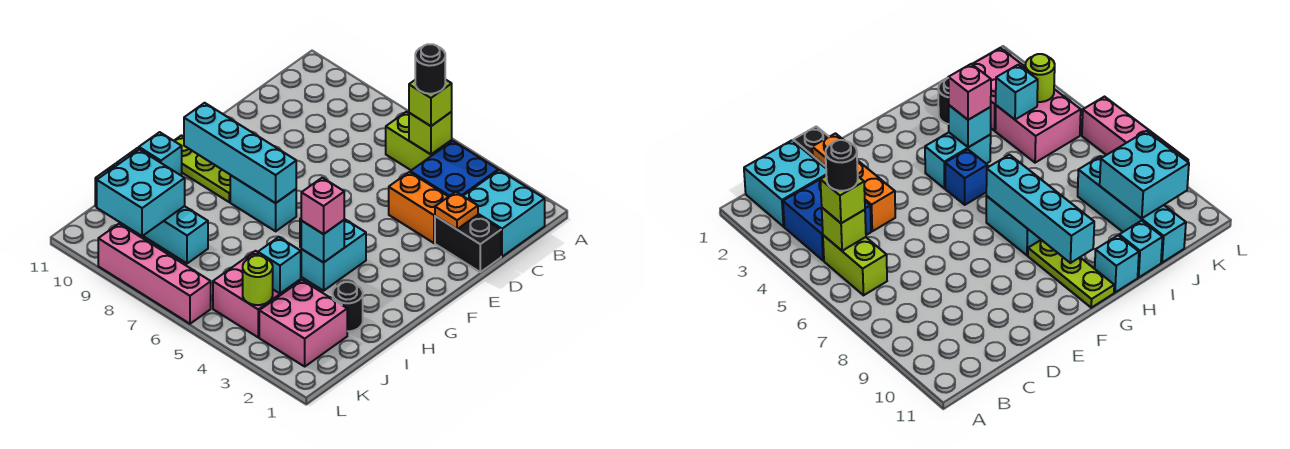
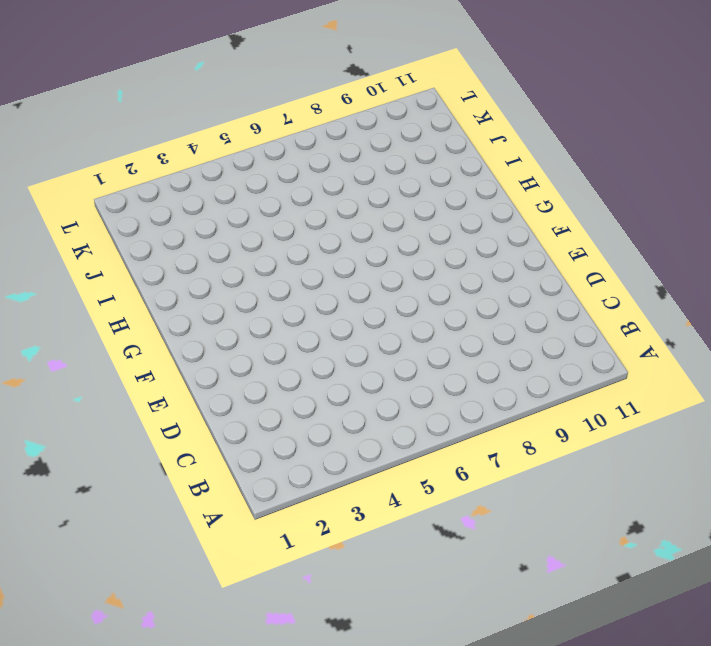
none -> cyan 2x2 brick [464,170,545,257]
none -> blue 2x2 brick [410,141,498,197]
none -> lime 1x2 brick [386,112,452,170]

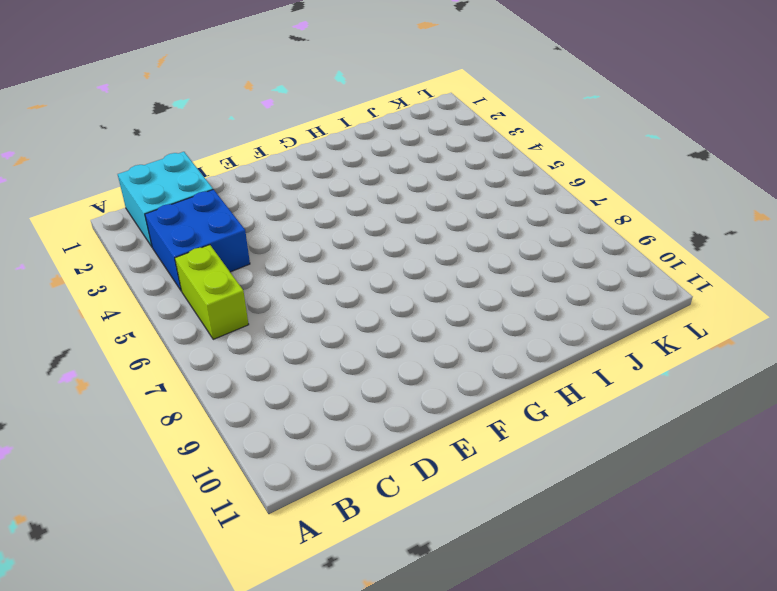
none -> black 1x2 brick [435,215,501,272]
none -> orange 1x2 brick [389,172,448,243]
none -> cyan 1x2 brick [301,219,366,291]

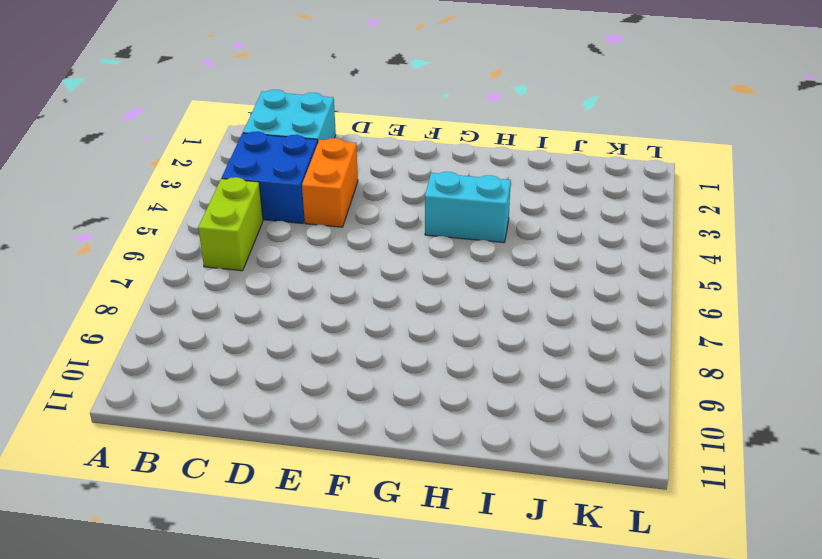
none -> black 1x2 brick [435,215,501,272]
none -> blue 1x1 brick [945,149,987,205]
none -> cyan 1x2 brick [230,175,296,231]

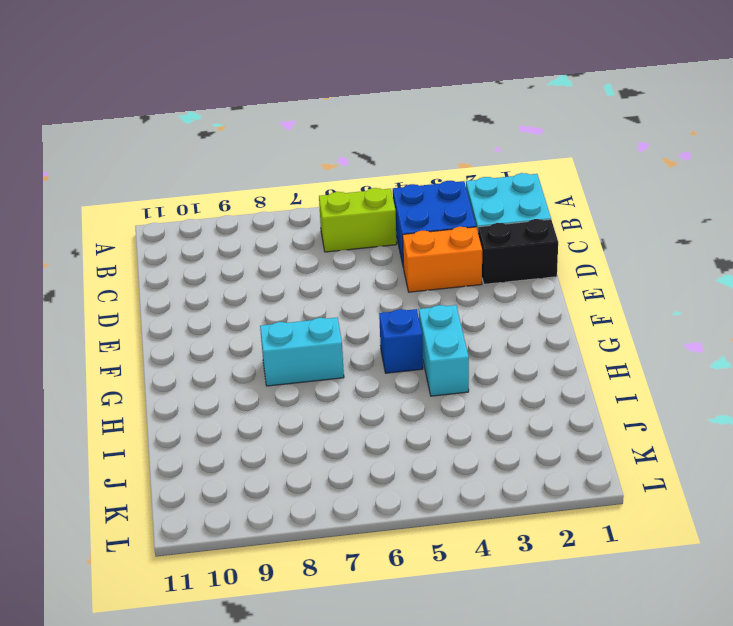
none -> lime 1x3 plate [174,136,230,202]
none -> cyan 1x1 brick [139,132,182,175]
none -> black 1x1 round brick [333,282,363,331]

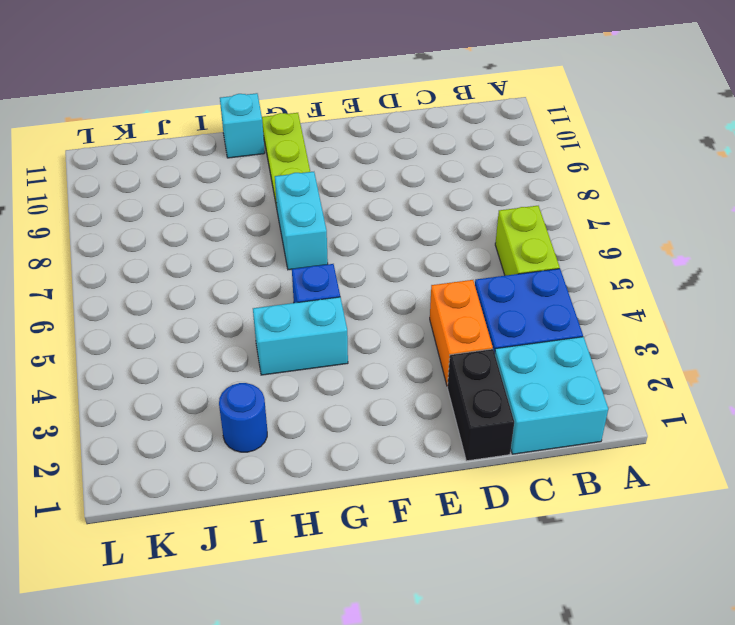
blue 1x1 round brick [219,383,267,452] -> black 1x1 round brick [333,282,363,331]
none -> cyan 1x1 brick [1119,221,1163,277]
none -> pink 2x2 brick [259,280,347,366]
none -> pink 2x2 brick [213,251,301,337]

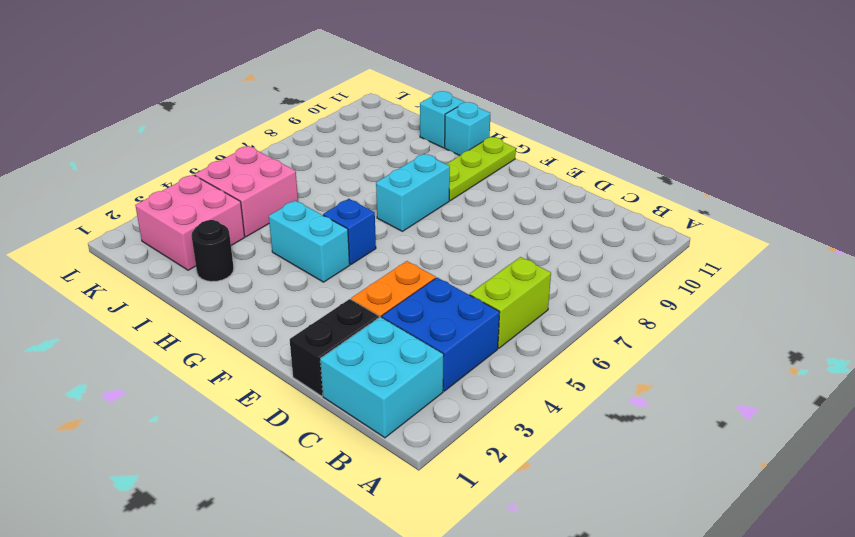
none -> cyan 1x4 brick [95,163,208,263]
none -> pink 1x4 brick [98,224,211,324]
none -> lime 1x1 brick [409,112,452,154]

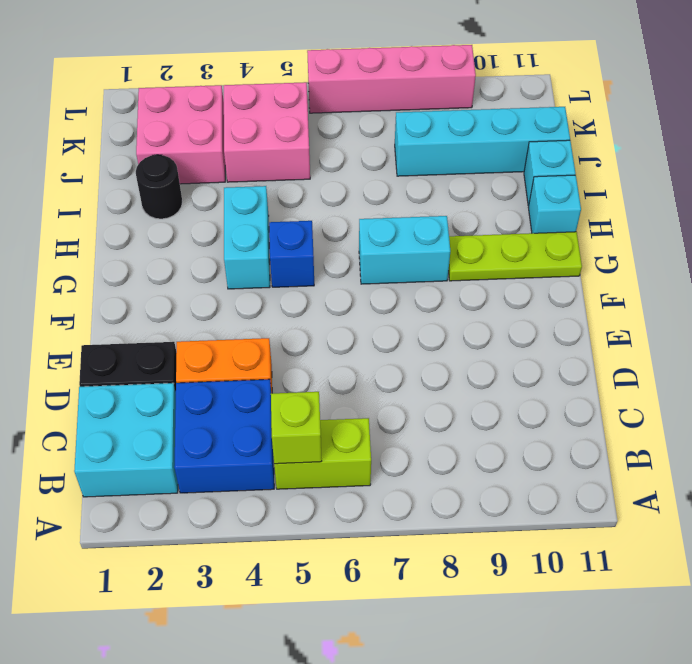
none -> orange 1x1 plate [435,192,478,229]
none -> cyan 1x4 brick [184,103,296,203]
none -> cyan 1x1 brick [301,220,344,263]

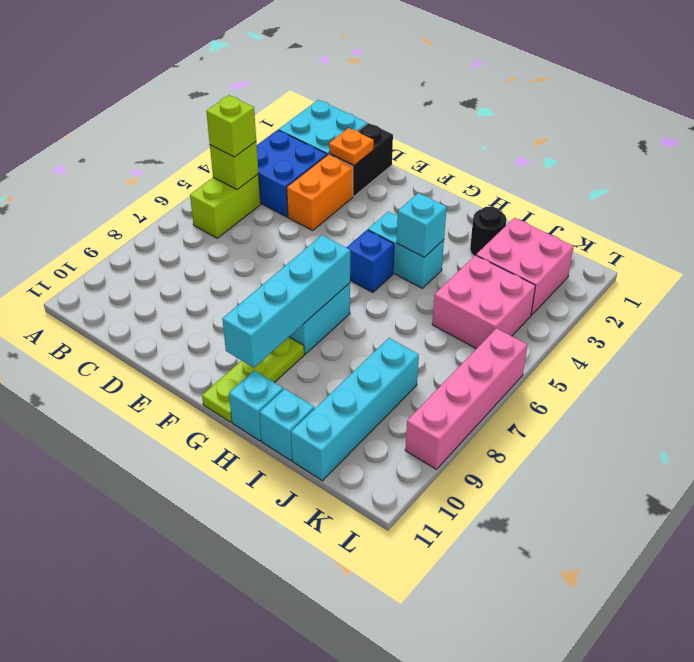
none -> cyan 1x1 brick [258,237,301,294]
none -> cyan 2x2 brick [97,150,185,236]
none -> lime 1x1 round brick [243,256,273,305]

